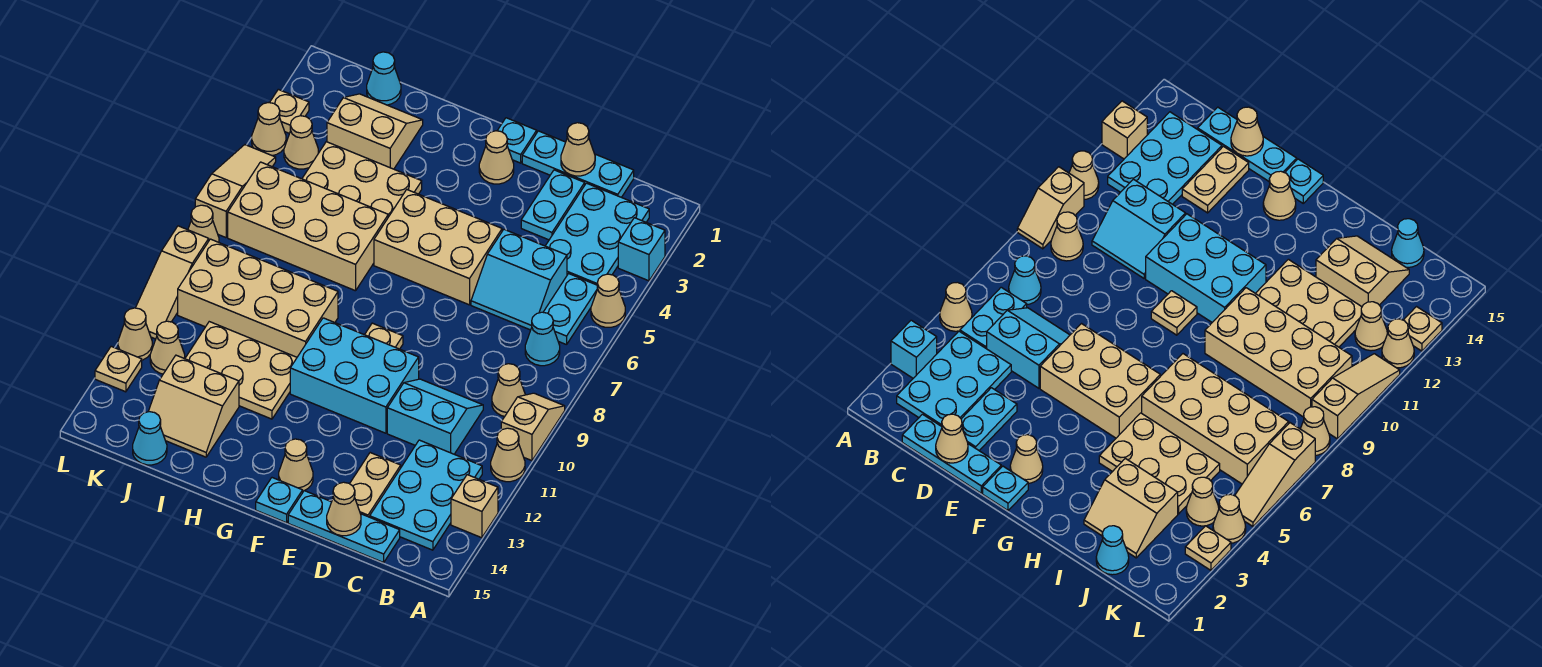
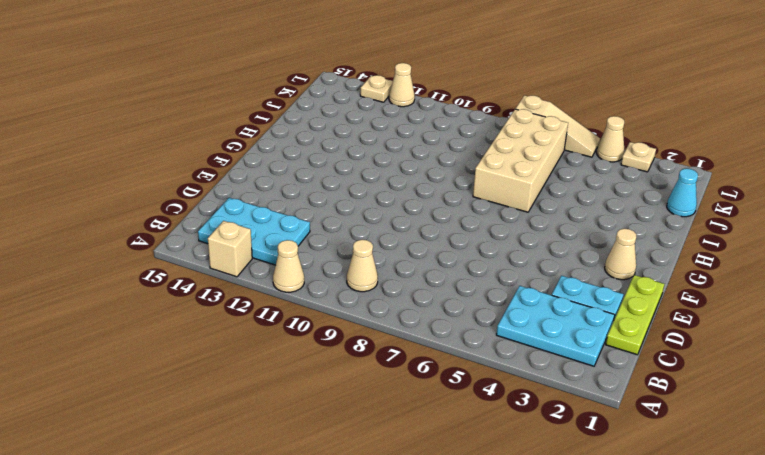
lime 1x3 plate [606,275,664,355] -> cyan 1x3 plate [522,131,634,197]
none -> cyan 1x1 brick [618,218,665,281]
none -> tan 1x1 cone [591,274,625,327]
none -> tan 1x2 slope [501,393,565,461]
none -> cyan 1x2 plate [543,274,598,345]

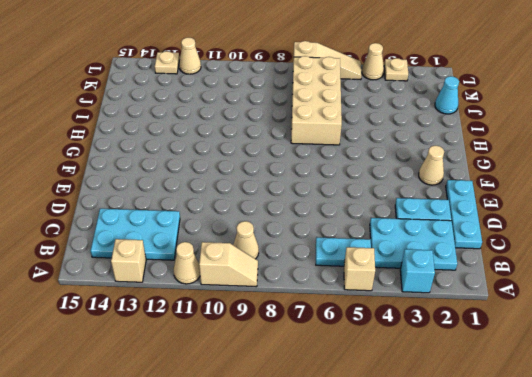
tan 1x1 brick [344,247,375,291] -> tan 1x1 cone [591,274,625,327]
none -> cyan 1x1 cone [525,312,560,366]
none -> cyan 2x2 slope [471,229,567,330]
none -> cyan 2x2 slope [387,379,483,454]
none -> cyan 1x3 plate [288,491,400,563]

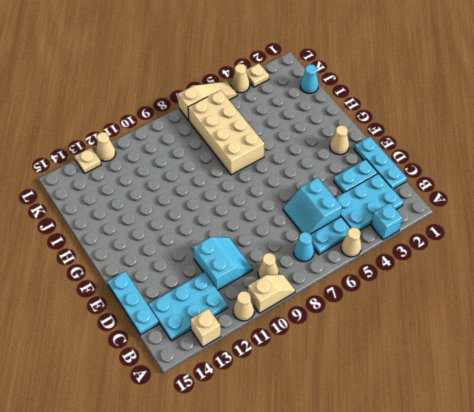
none -> tan 1x2 plate [350,453,401,517]
none -> tan 2x3 brick [374,190,502,305]
none -> cyan 2x3 brick [290,318,419,433]
none -> cyan 1x1 plate [497,118,537,163]

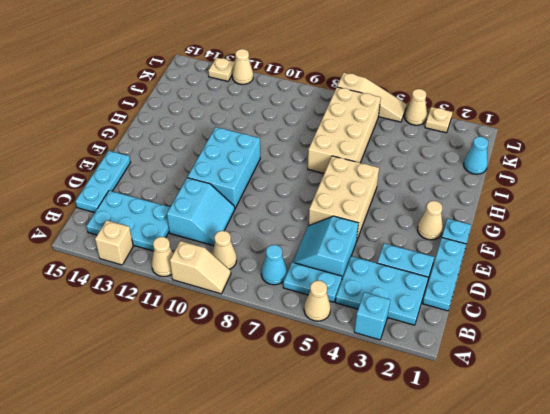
none -> tan 1x2 plate [350,453,401,517]
none -> tan 1x1 plate [365,323,403,349]
none -> tan 1x1 cone [279,439,313,491]
none -> cyan 1x1 plate [256,478,303,523]

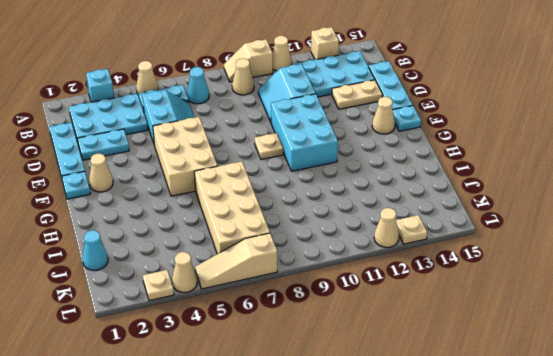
none -> tan 2x3 plate [302,142,422,217]
none -> tan 2x4 brick [178,239,338,357]
none -> tan 2x3 plate [185,322,297,419]
none -> tan 2x2 slope [327,94,423,169]

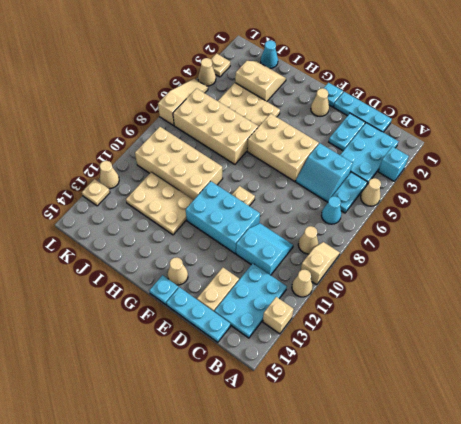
none -> tan 2x2 slope [148,355,239,457]
none -> cyan 1x1 cone [133,412,167,465]
none -> tan 1x1 cone [284,116,318,169]
none -> tan 1x1 cone [150,321,185,374]

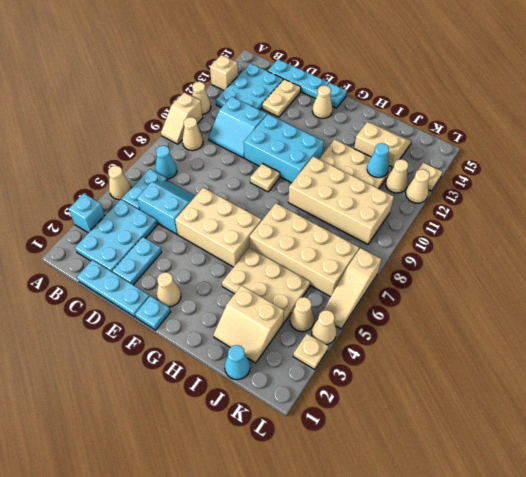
cyan 1x1 cone [367,143,389,178] -> cyan 1x1 cone moved to [133,412,167,465]
none -> tan 1x1 cone [188,205,219,242]
none -> tan 1x3 slope [136,226,209,339]
none -> tan 1x1 cone [561,123,595,176]
none -> tan 1x1 cone [327,482,361,536]

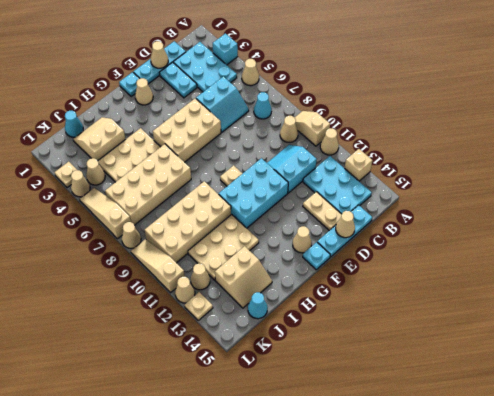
tan 1x3 slope [131,239,185,292] -> tan 1x3 slope turned to [136,226,209,339]
none -> cyan 1x2 plate [543,274,598,345]

